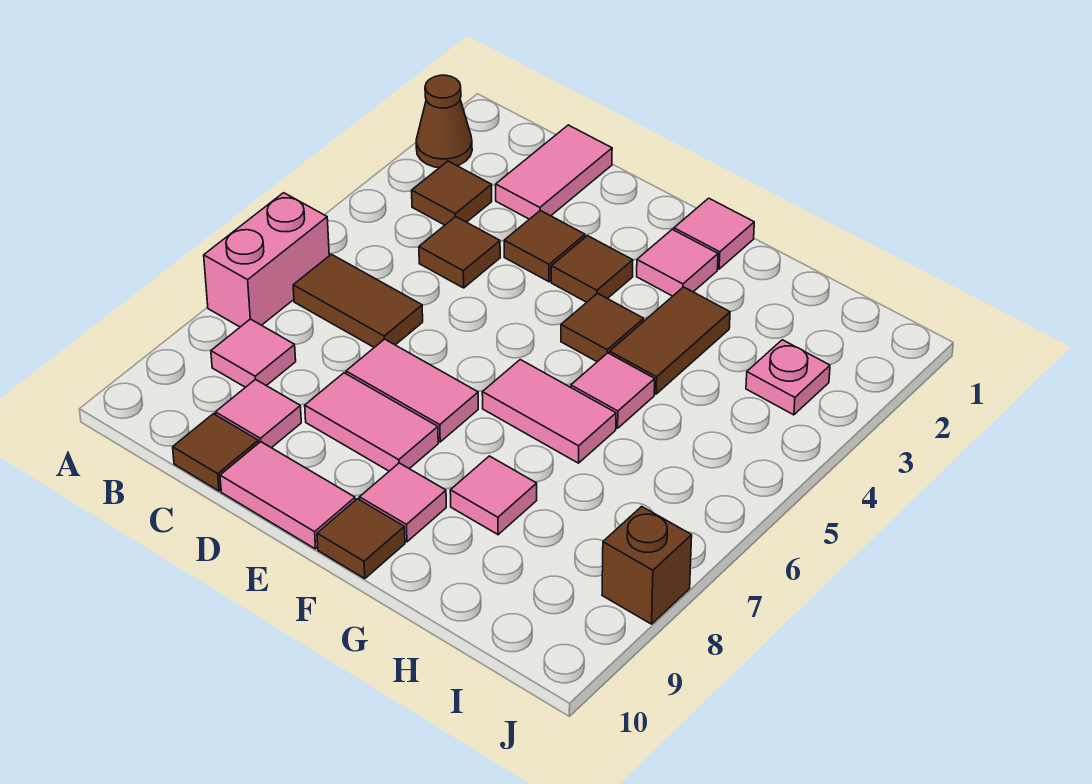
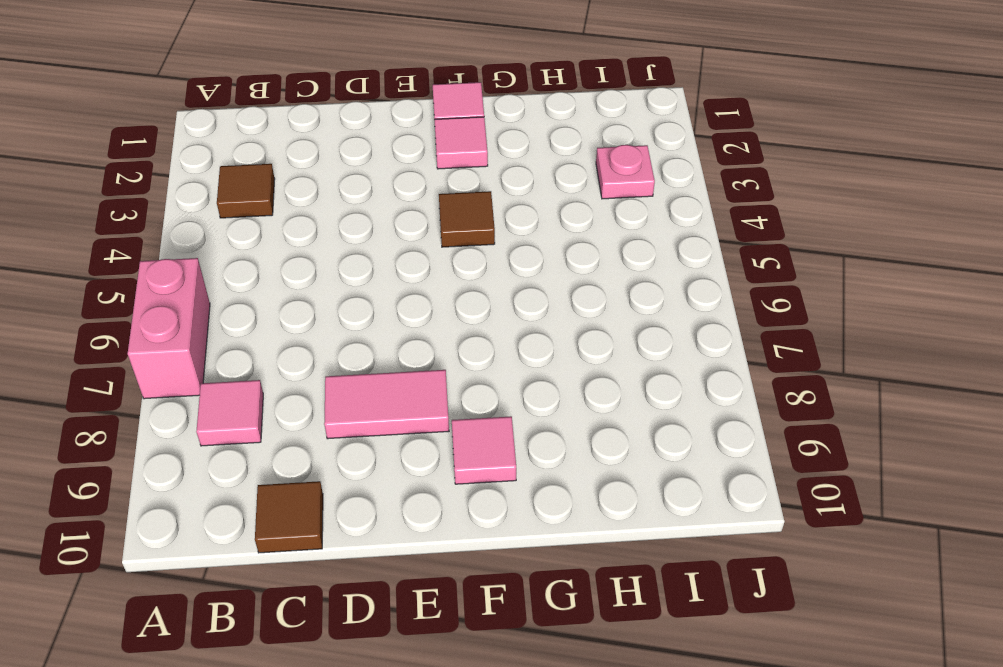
none -> brown 1x1 cone [416,75,472,168]
none -> brown 1x2 tile [293,254,423,347]
none -> pink 1x2 tile [496,125,612,219]

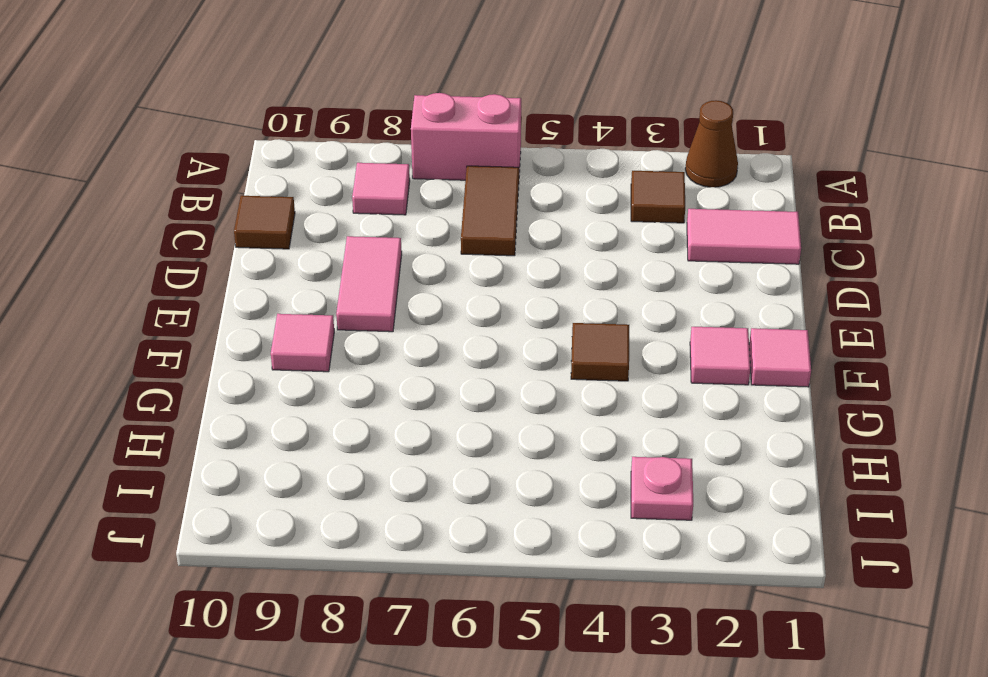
none -> brown 1x1 tile [419,217,500,288]
none -> pink 1x1 tile [215,379,301,448]
none -> brown 1x1 tile [504,210,585,282]

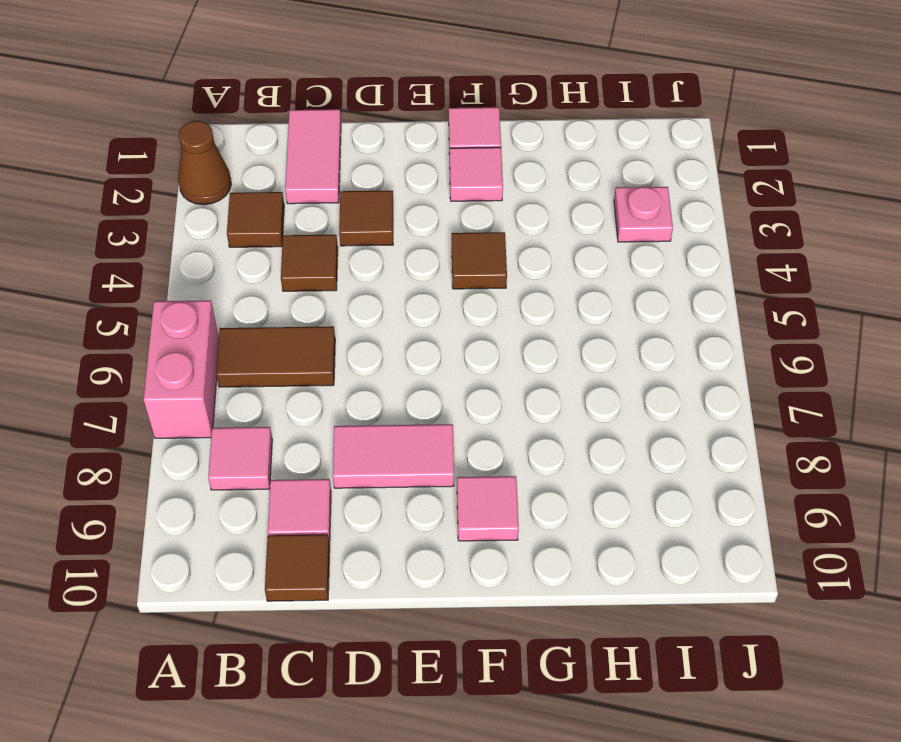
none -> pink 1x2 tile [346,339,478,442]
none -> pink 1x2 tile [220,442,355,549]
none -> brown 1x1 tile [551,236,633,302]

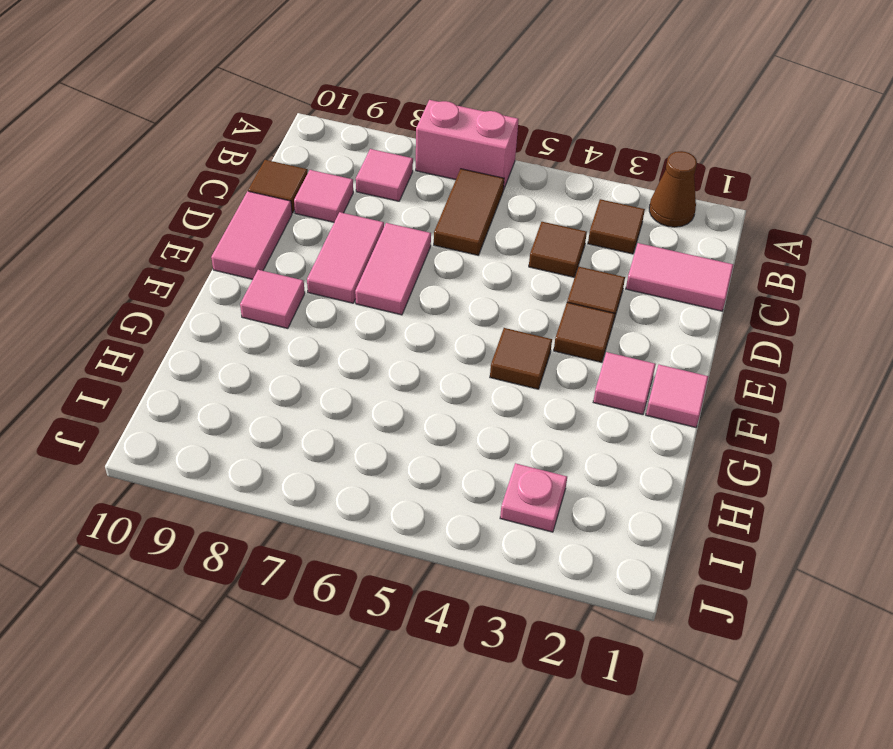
none -> pink 1x2 tile [482,360,616,463]
none -> brown 1x1 tile [317,499,405,579]
none -> brown 1x2 tile [610,287,730,394]

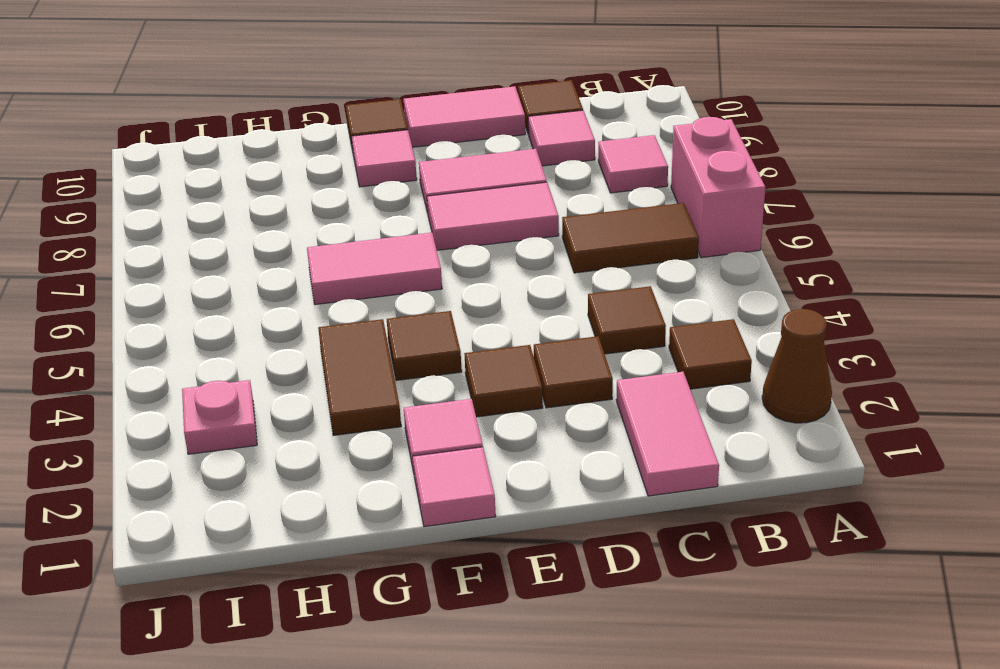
none -> pink 1x1 tile [571,353,655,428]
none -> pink 1x1 tile [450,456,537,535]
none -> brown 1x1 brick [602,506,692,624]

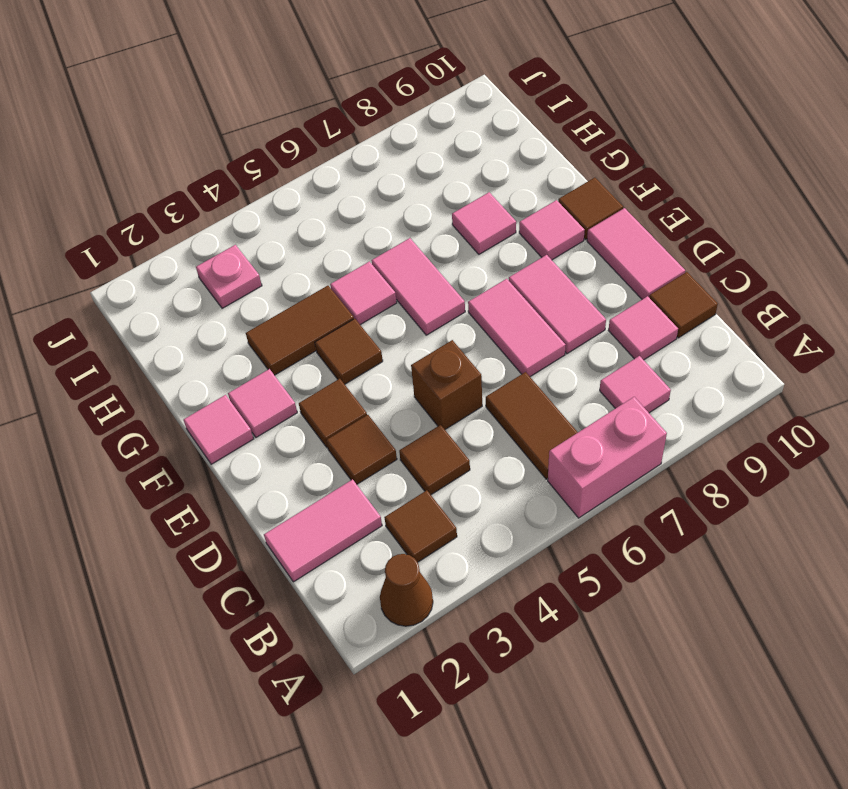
brown 1x1 brick [411,340,482,429] -> brown 1x1 brick moved to [602,506,692,624]

